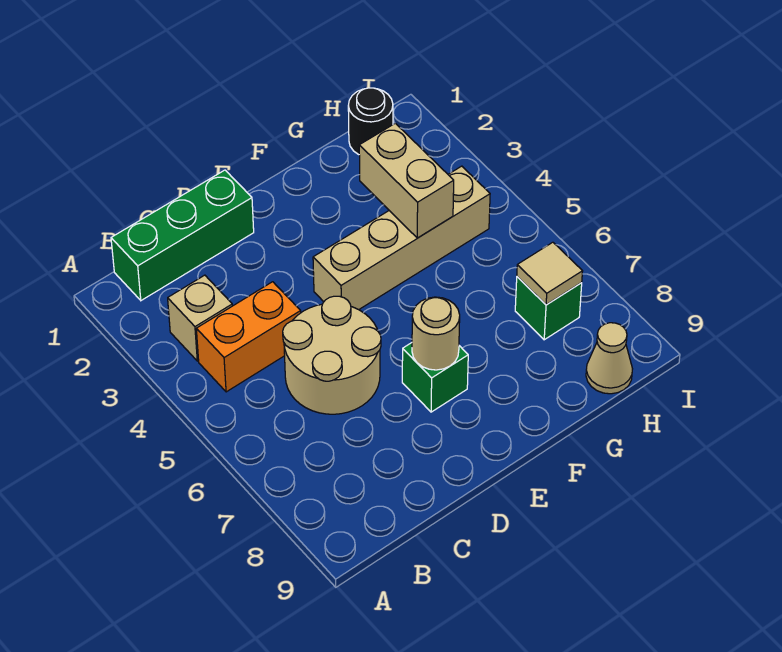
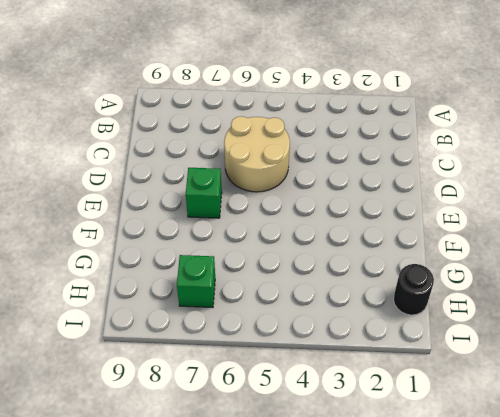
none -> green 1x3 brick [111,170,254,300]
none -> tan 1x1 brick [168,275,232,361]
none -> orange 1x2 brick [196,282,301,392]

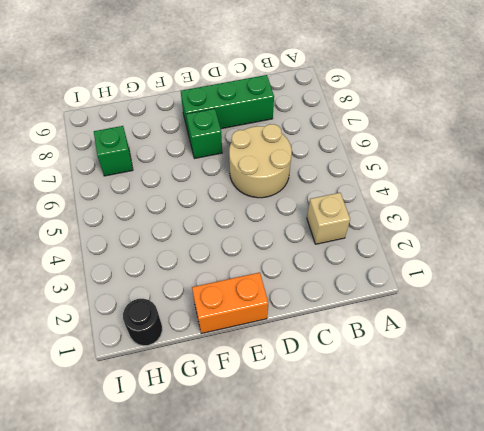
green 1x3 brick [181,75,274,135] -> green 1x3 brick moved to [111,170,254,300]
orange 1x2 brick [192,272,268,334] -> orange 1x2 brick moved to [196,282,301,392]
none -> tan 1x4 brick [313,166,490,310]
none -> tan 1x1 cone [586,323,632,394]
none -> tan 1x1 round brick [412,297,460,370]

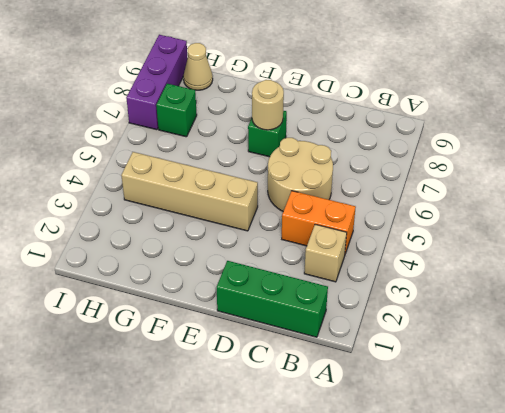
purple 1x3 brick [126,35,188,130] -> none
none -> black 1x1 round brick [348,88,393,155]
none -> tan 1x2 brick [359,123,454,238]
none -> tan 1x1 tile [517,242,583,305]

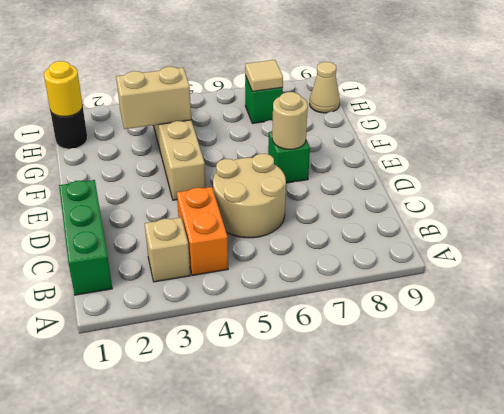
yellow 1x1 round brick [44,61,82,117] -> none

